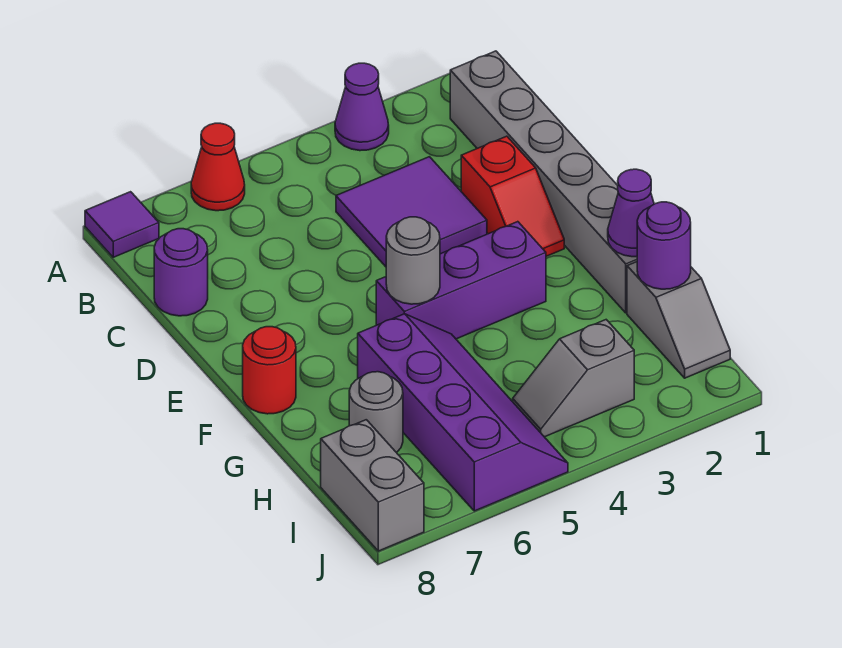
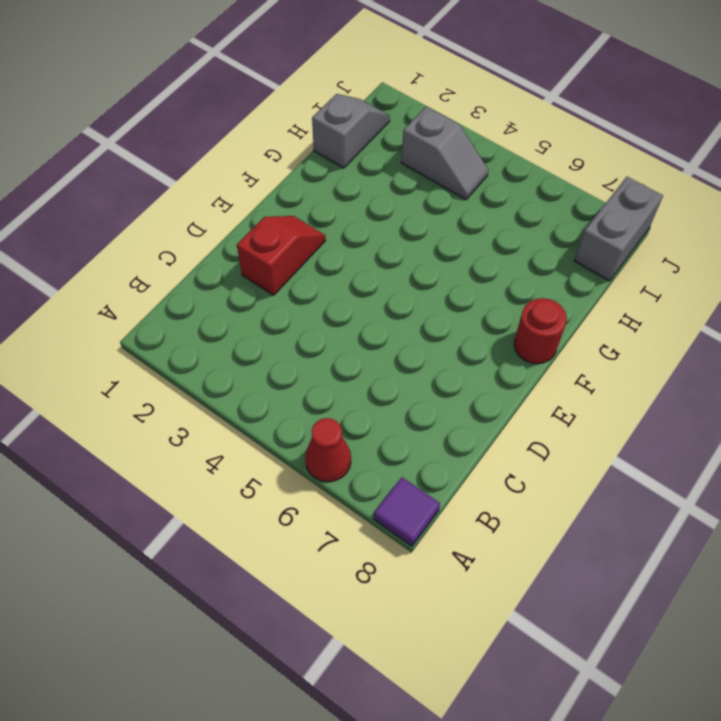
none -> purple 1x1 cone [335,63,389,151]
none -> grey 1x6 brick [450,51,637,313]
none -> purple 2x2 tile [336,157,487,267]

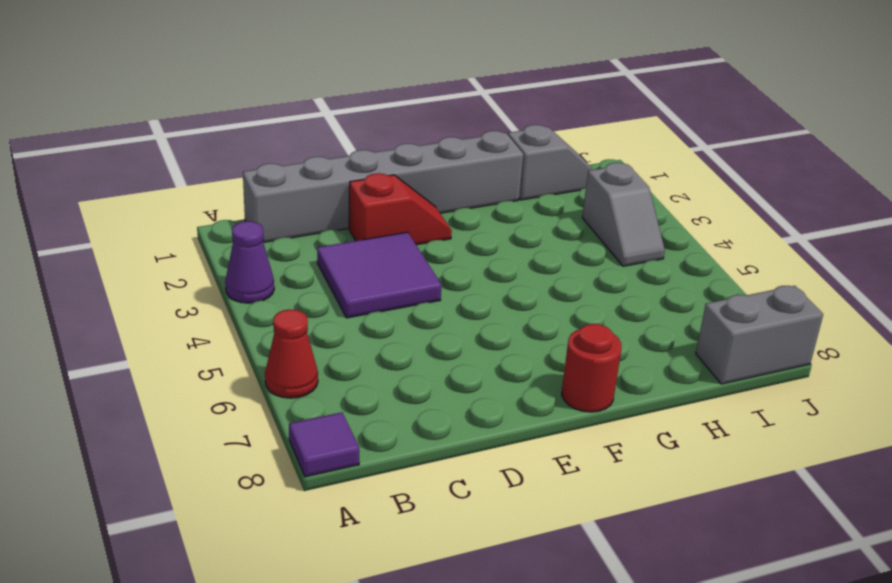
none -> purple 1x1 round brick [154,229,208,316]
none -> purple 1x3 brick [376,222,546,339]
none -> purple 2x4 slope [358,314,568,511]

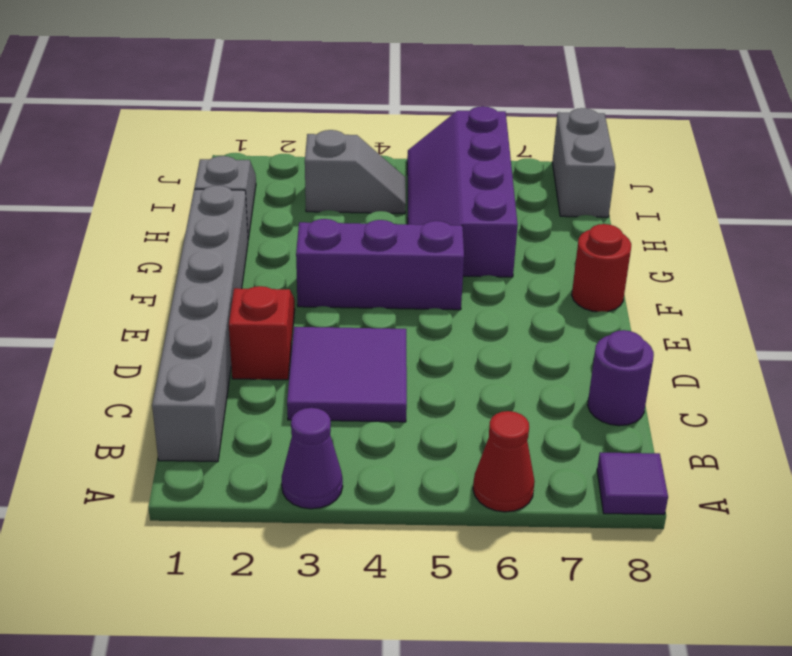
none -> grey 1x1 round brick [349,372,403,453]
none -> grey 1x1 round brick [386,217,440,304]
none -> purple 1x1 cone [608,169,654,257]

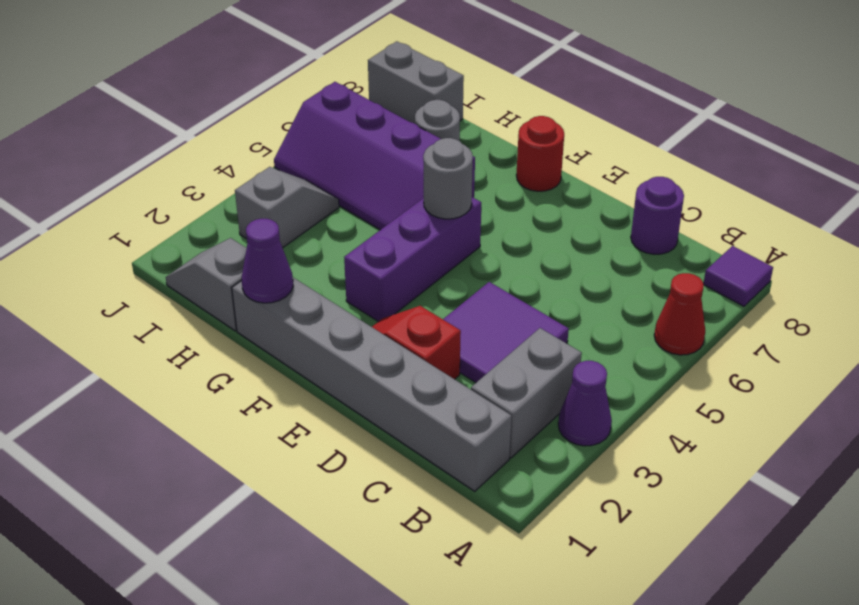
grey 1x2 brick [471,328,582,458] -> none
none -> purple 1x1 round brick [637,202,691,289]

